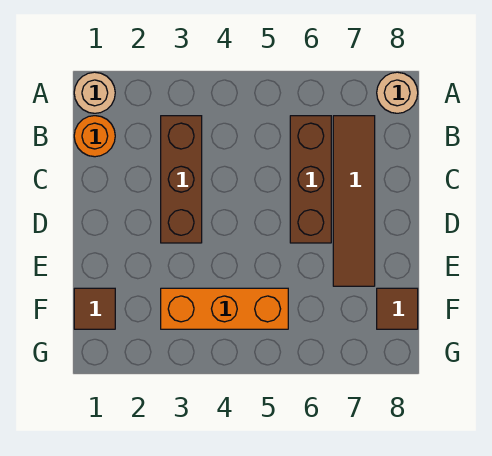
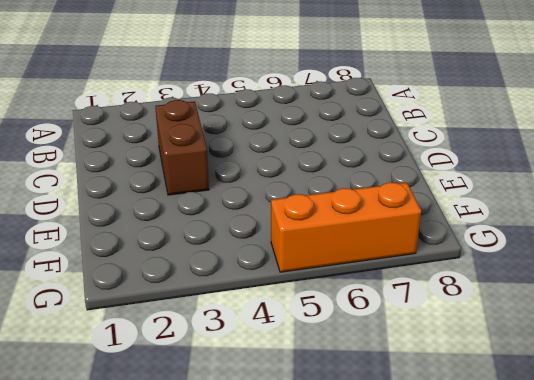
brown 1x2 brick [155,100,209,195] -> brown 1x3 brick [161,116,202,243]
orange 1x3 brick [271,182,421,272] -> orange 1x3 brick moved to [161,288,288,329]
none -> tan 1x1 round brick [74,72,115,113]
none -> tan 1x1 round brick [377,72,418,113]

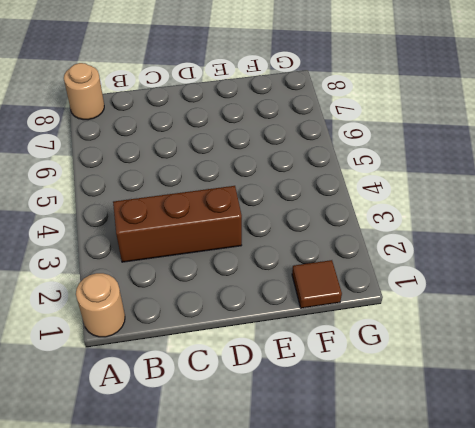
none -> orange 1x1 round brick [74,116,115,157]
none -> brown 1x3 brick [290,116,331,243]

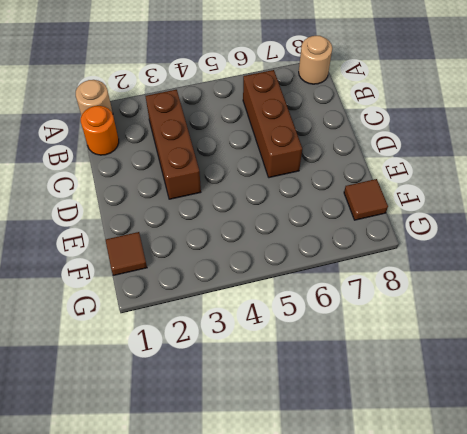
none -> brown 1x4 tile [333,116,375,286]
none -> orange 1x3 brick [161,288,288,329]

